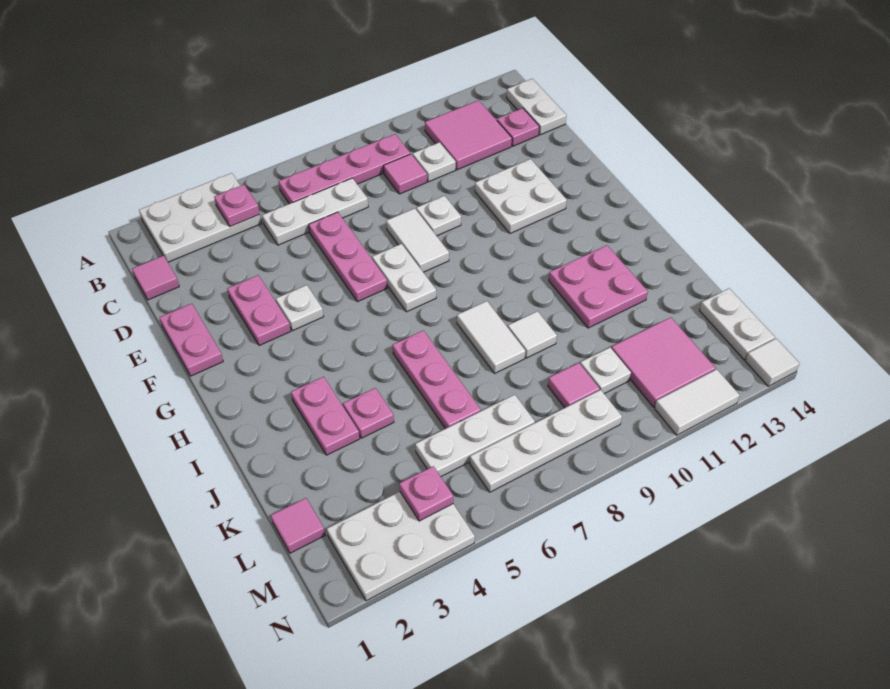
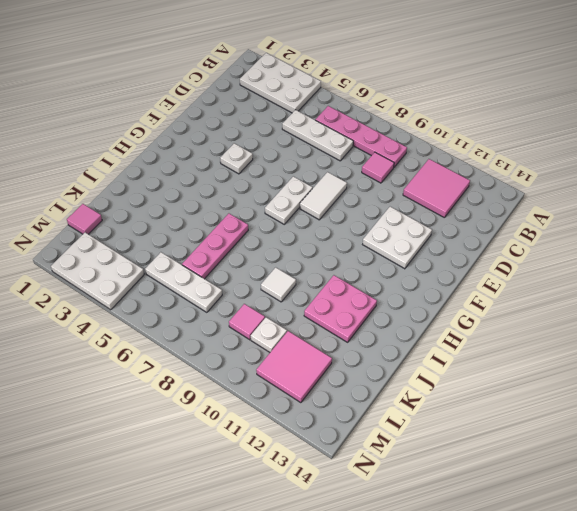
none -> white 1x2 plate [507,79,566,135]
none -> pink 1x1 tile [132,256,179,300]
none -> white 1x1 plate [413,142,456,182]
none -> pink 1x1 plate [497,108,539,146]

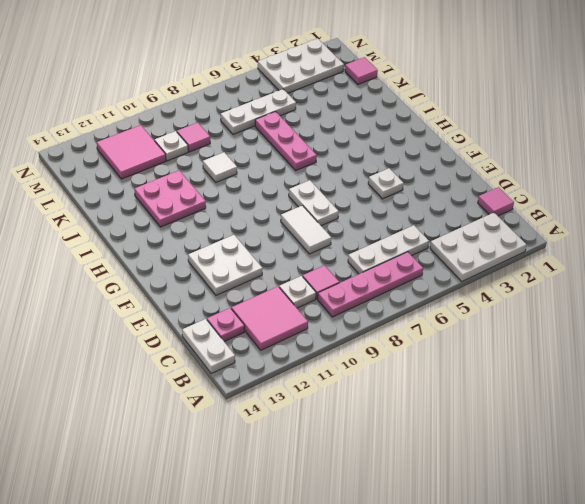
none -> pink 1x3 plate [309,212,387,302]
none -> pink 1x2 plate [160,304,223,376]
none -> pink 1x2 plate [227,275,291,346]
none -> white 1x1 plate [416,196,461,236]

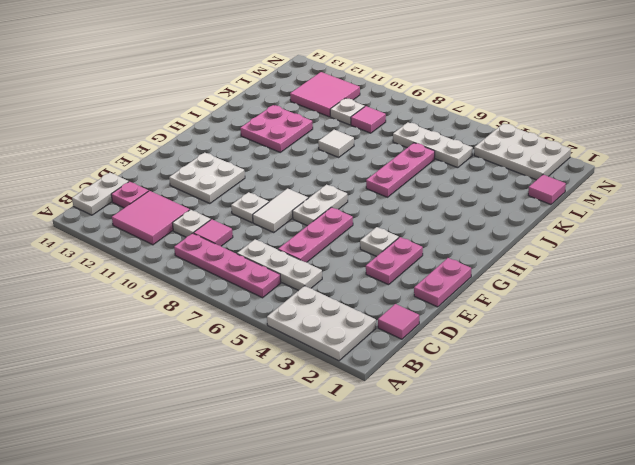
none -> pink 1x2 plate [291,377,360,455]
none -> white 1x2 tile [457,301,525,373]
none -> pink 1x1 plate [343,388,394,438]
none -> white 1x2 plate [699,288,775,360]

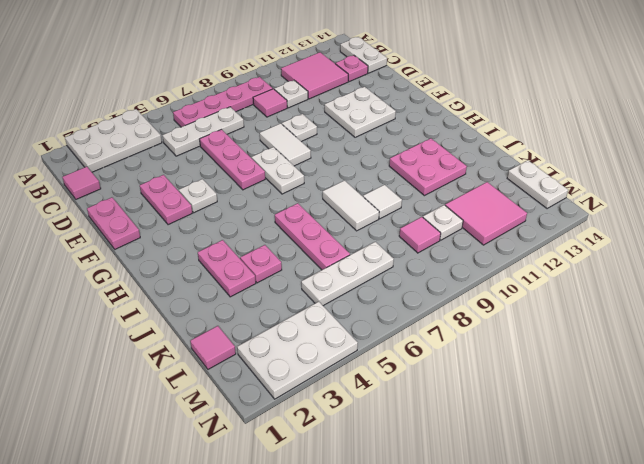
none -> white 1x4 plate [470,390,622,492]
none -> white 1x2 tile [655,369,740,435]
none -> white 1x1 tile [745,339,799,386]
none -> pink 1x1 plate [214,185,260,227]

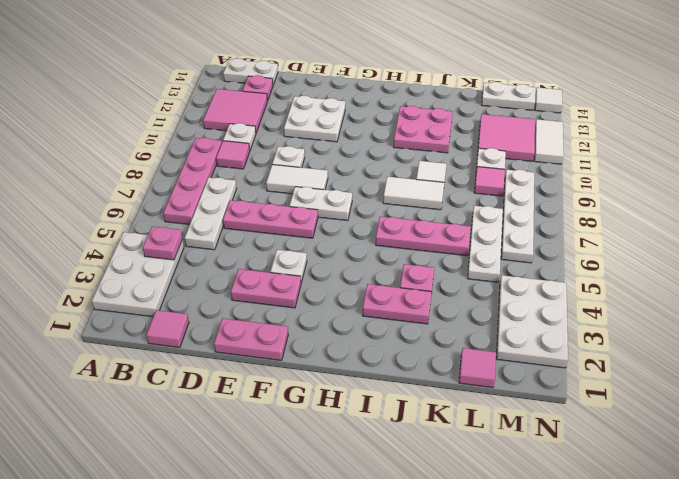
none -> pink 1x1 plate [399,466,453,521]

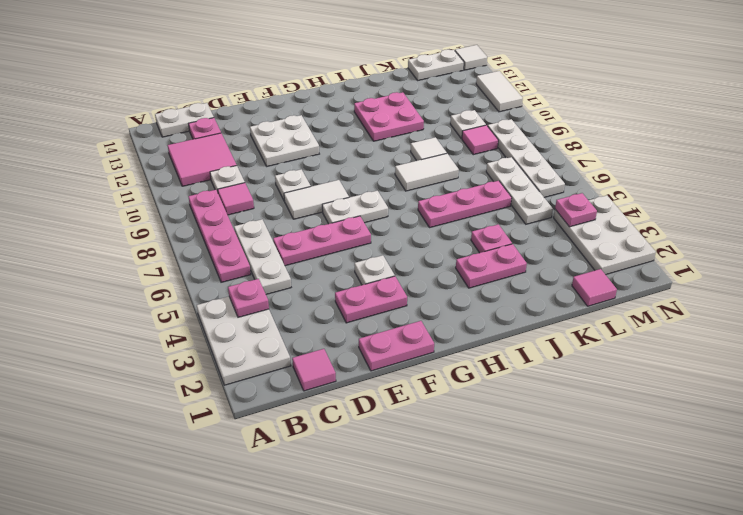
none -> pink 2x2 tile [611,317,715,407]

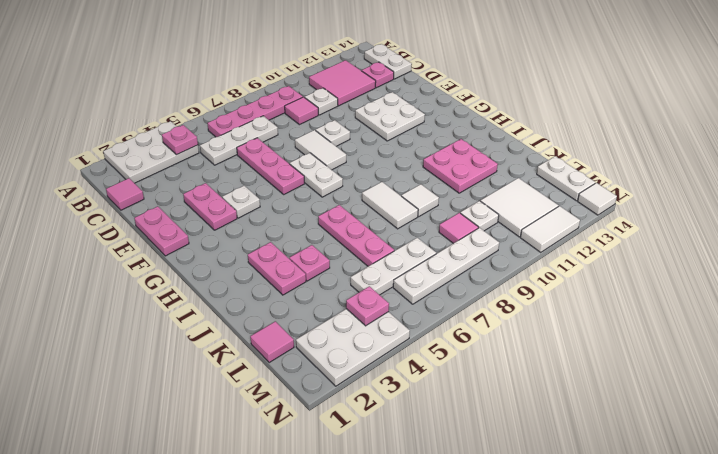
white 2x2 tile [480,178,559,237] -> pink 2x2 tile [611,317,715,407]

